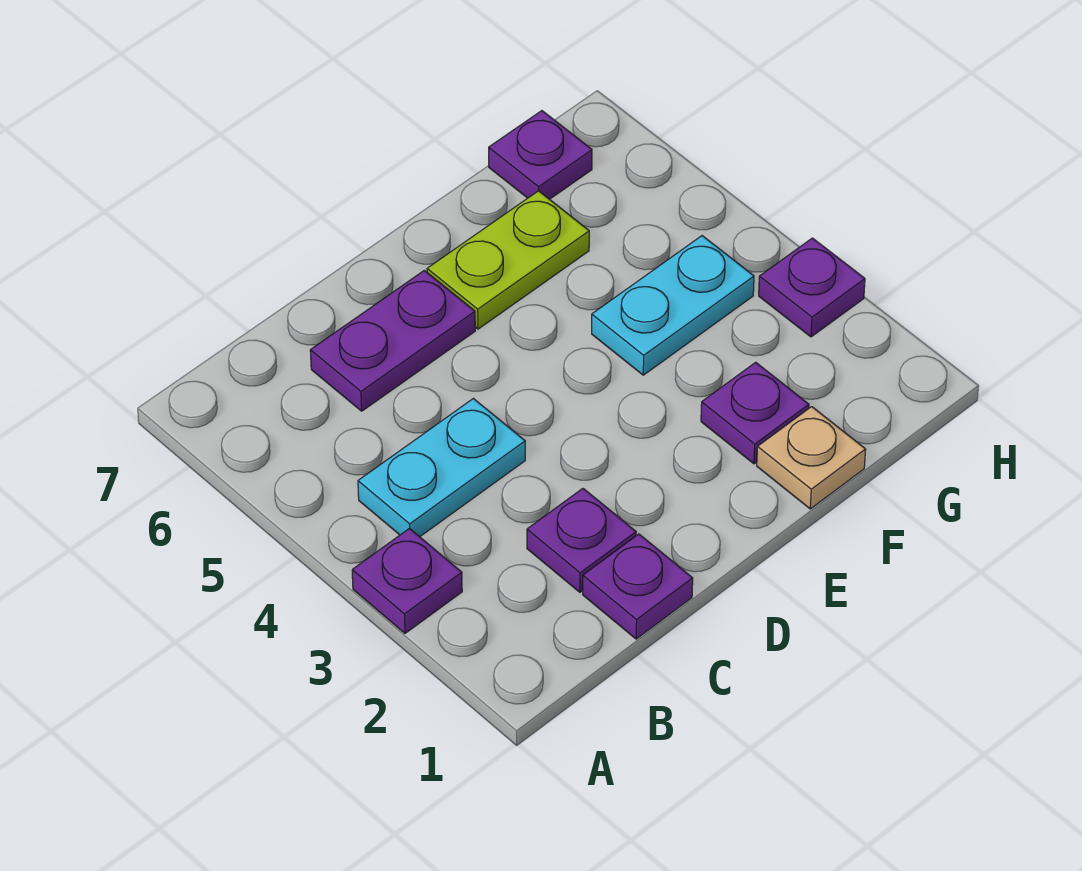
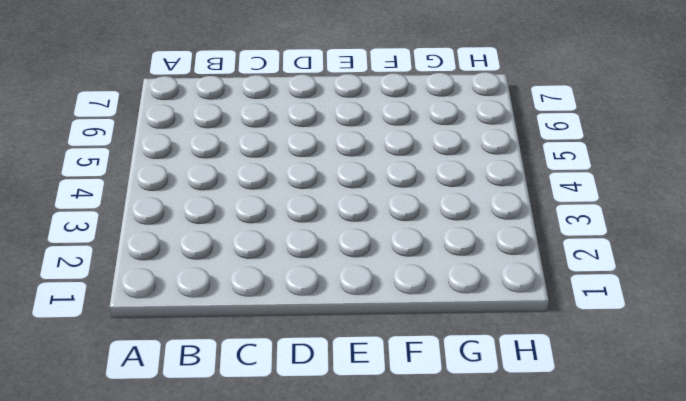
none -> purple 1x1 plate [352,529,462,633]
none -> cyan 1x2 plate [358,399,525,537]

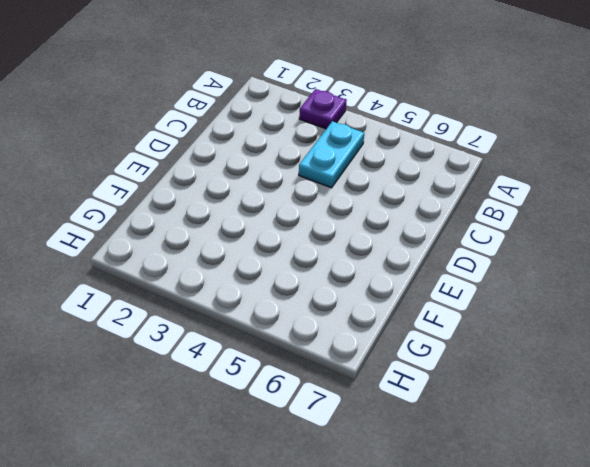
none -> purple 1x1 plate [583,534,693,639]
none -> purple 1x1 plate [527,489,636,592]

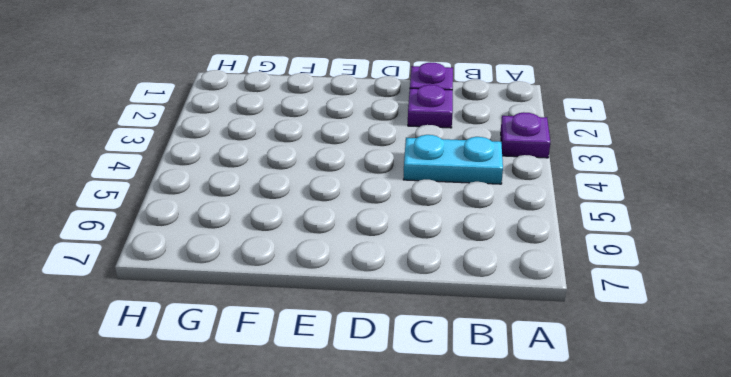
none -> purple 1x2 plate [310,270,475,411]
none -> lime 1x2 plate [427,191,589,329]

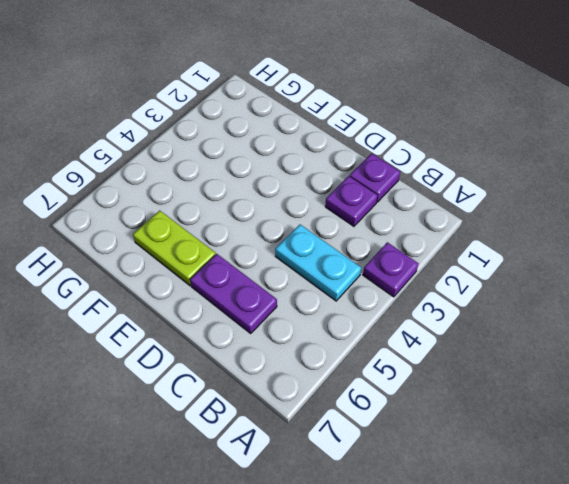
none -> tan 1x1 plate [757,407,866,509]
none -> purple 1x1 plate [701,362,809,464]

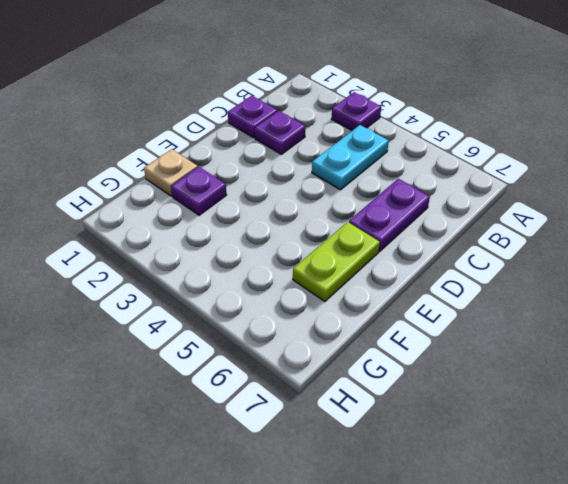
none -> cyan 1x2 plate [592,236,754,375]
none -> purple 1x1 plate [489,111,592,199]

